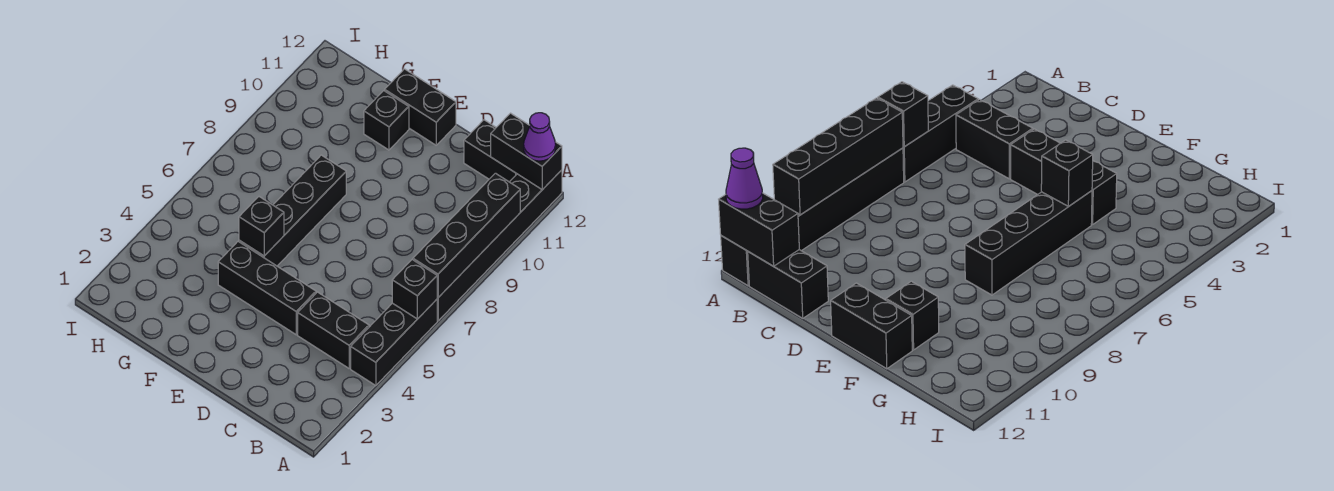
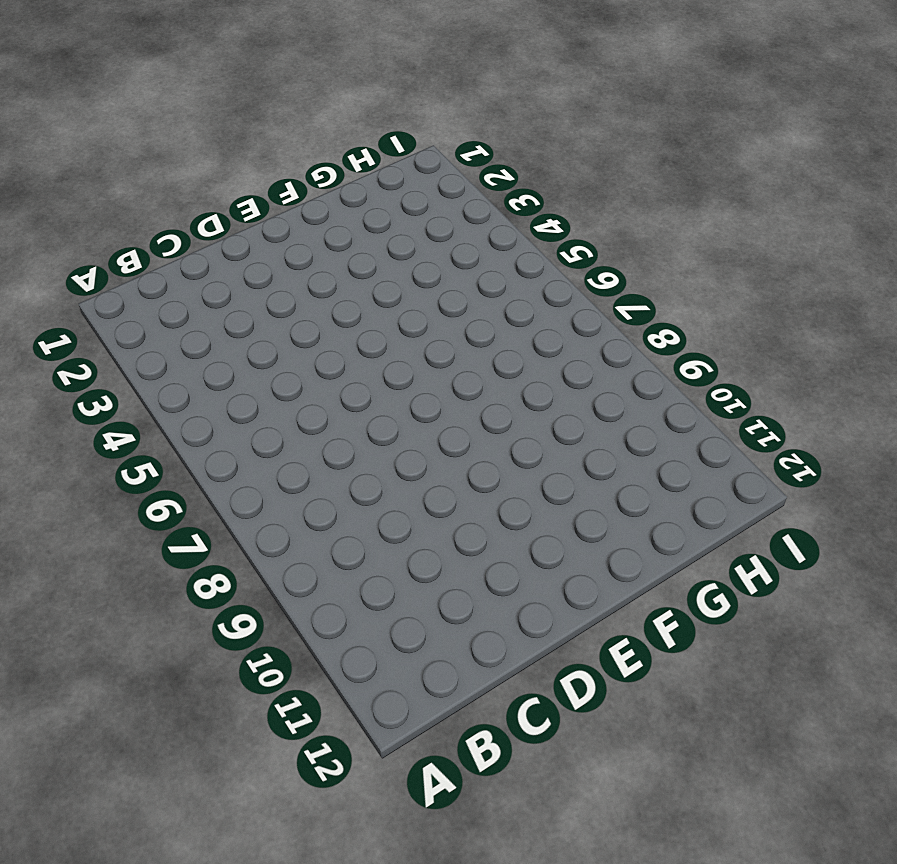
none -> black 1x3 brick [351,299,437,386]
none -> black 1x6 brick [437,170,562,321]
none -> black 1x2 brick [298,292,369,368]

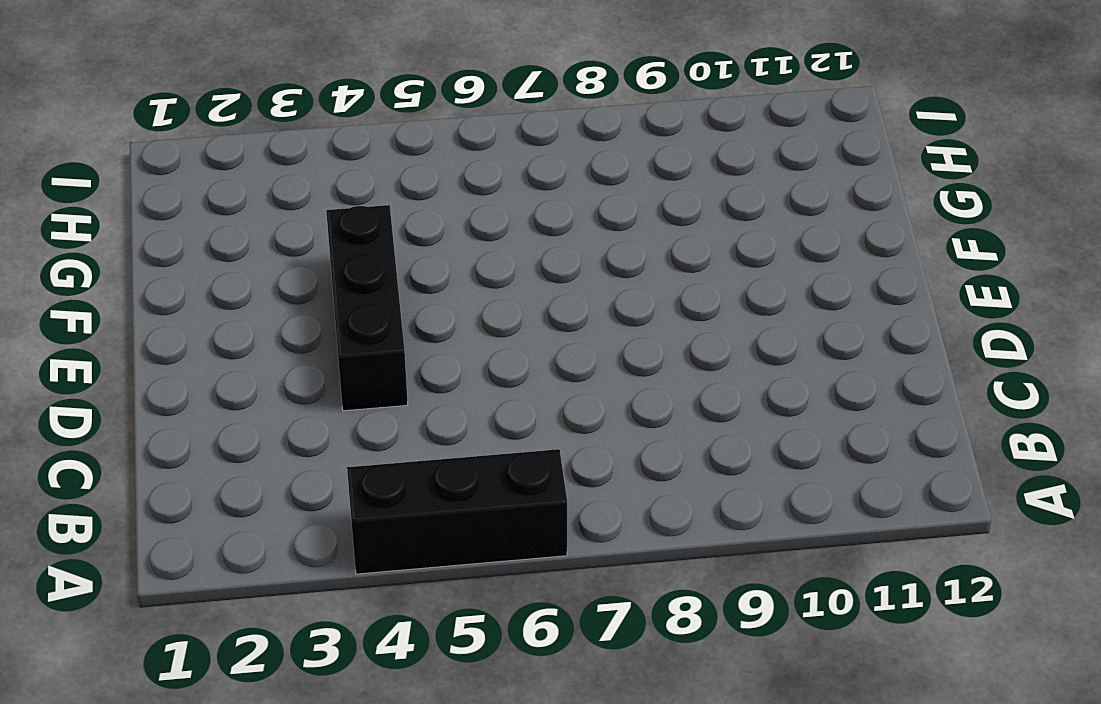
none -> black 1x6 brick [437,170,562,321]
none -> black 1x2 brick [298,292,369,368]
none -> black 1x2 brick [464,120,517,182]

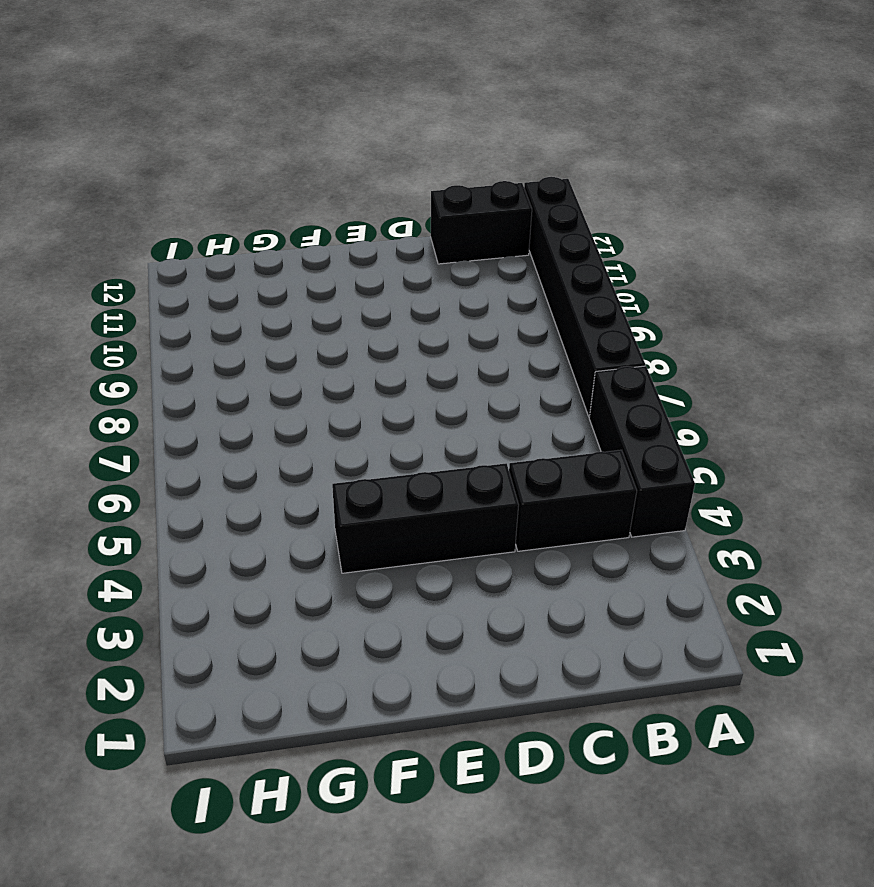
none -> black 1x2 brick [385,69,456,145]
none -> black 1x4 brick [239,155,346,266]
none -> black 1x1 brick [364,91,409,150]

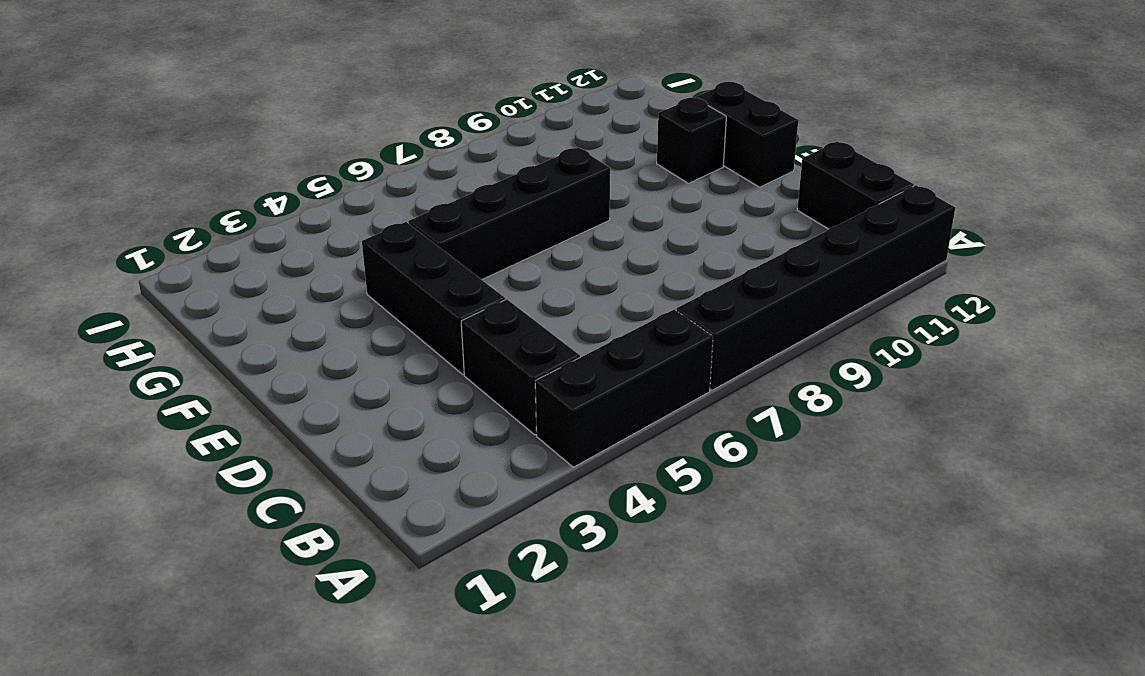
none -> black 1x1 brick [392,260,437,319]
none -> black 1x4 brick [413,173,520,297]
none -> black 1x2 brick [491,113,562,190]

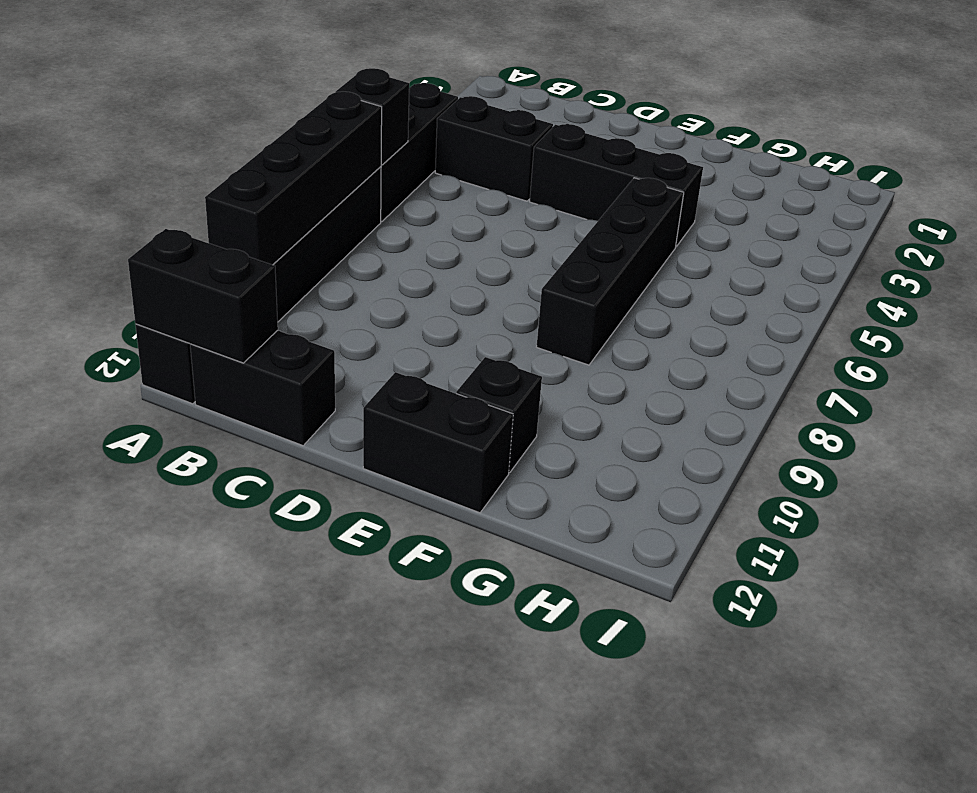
none -> black 1x1 brick [239,197,284,256]
none -> purple 1x1 cone [524,113,556,161]

